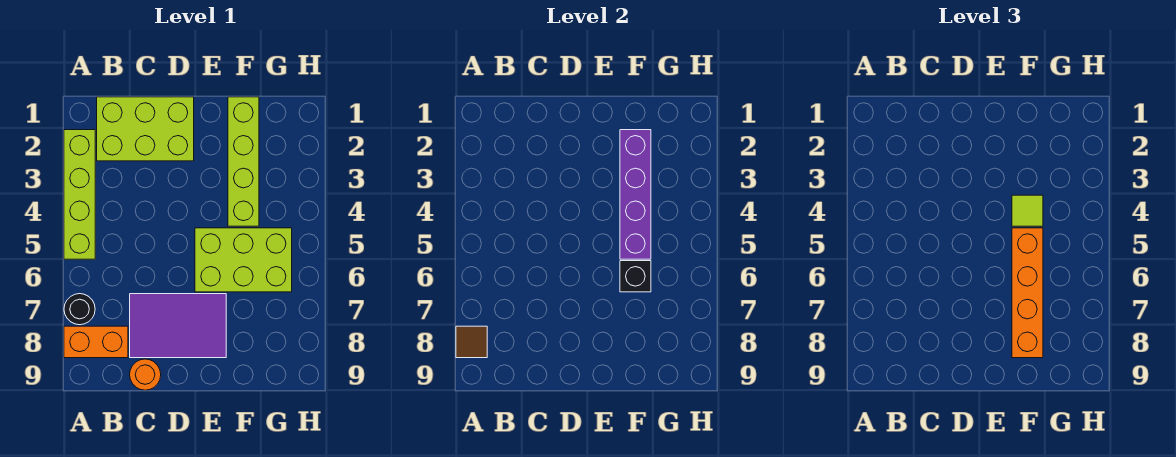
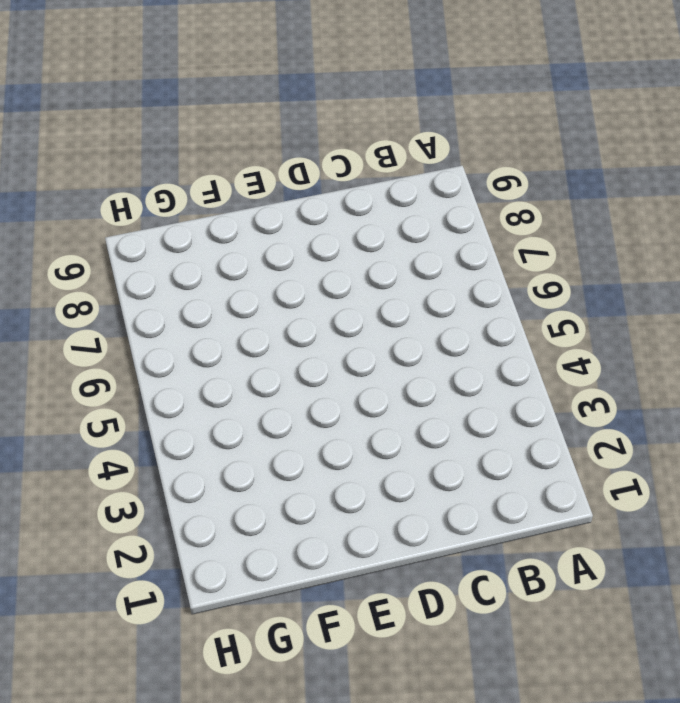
none -> lime 1x4 brick [64,130,95,259]
none -> black 1x1 round brick [64,294,95,325]
none -> orange 1x2 brick [64,326,128,358]

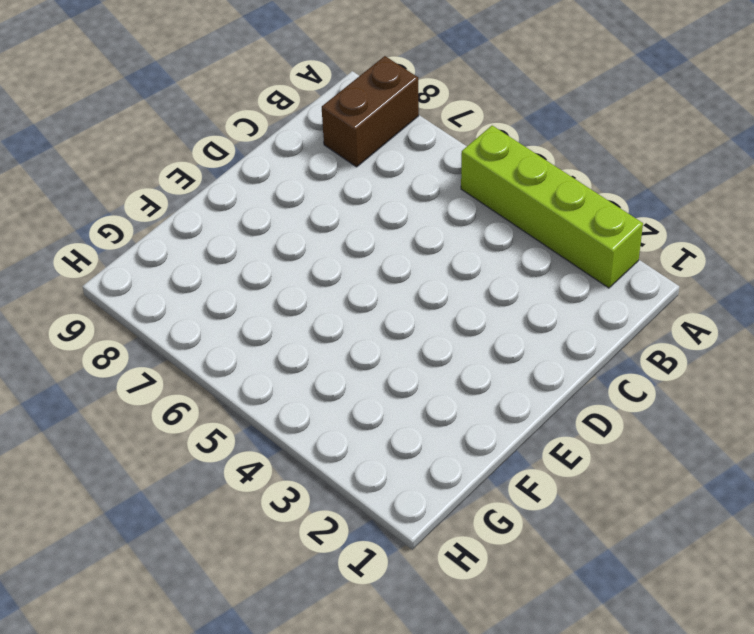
brown 1x2 brick [322,56,419,167] -> orange 1x2 brick [64,326,128,358]
none -> black 1x1 round brick [64,294,95,325]
none -> lime 2x3 brick [97,97,194,161]
none -> purple 2x3 tile [130,294,226,358]

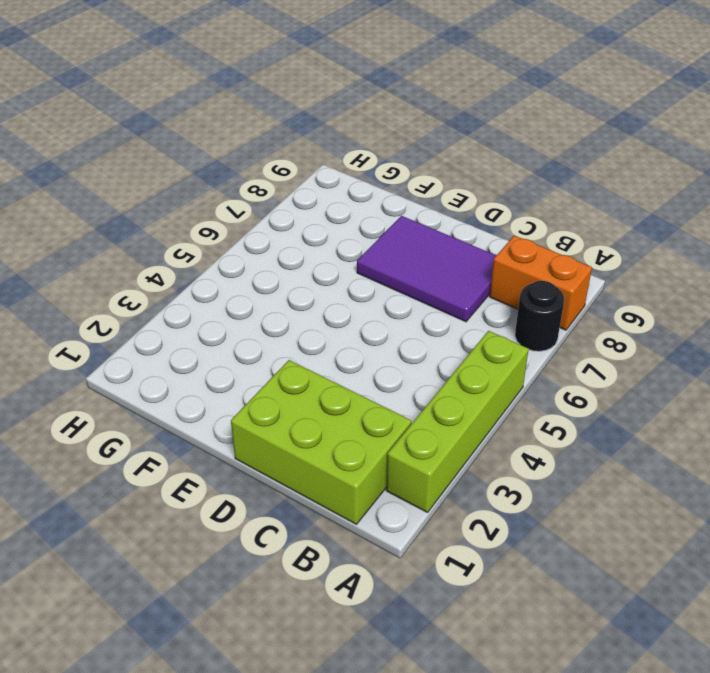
none -> orange 1x1 round brick [130,359,161,390]
none -> lime 2x3 brick [195,228,292,292]
none -> lime 1x4 brick [228,97,259,226]

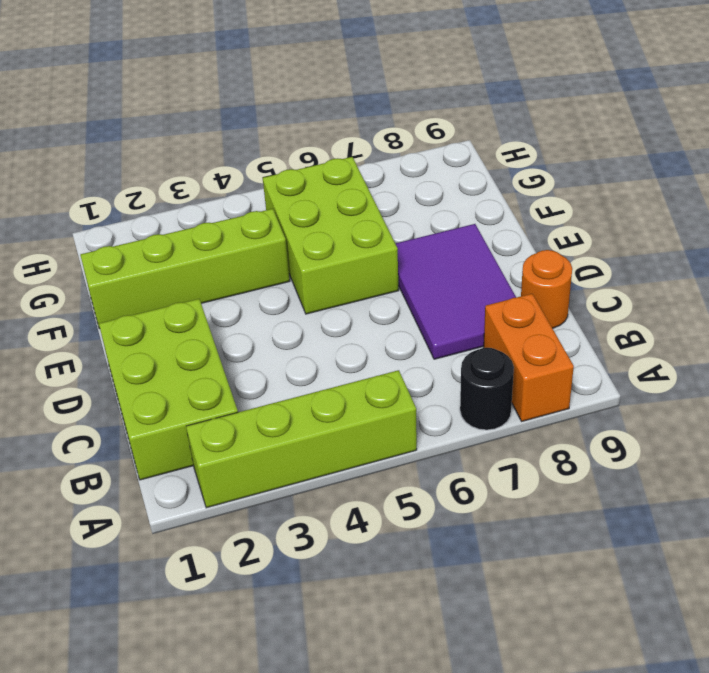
none -> brown 1x1 tile [456,326,487,358]
none -> purple 1x4 brick [620,130,651,259]
none -> black 1x1 brick [620,261,651,292]

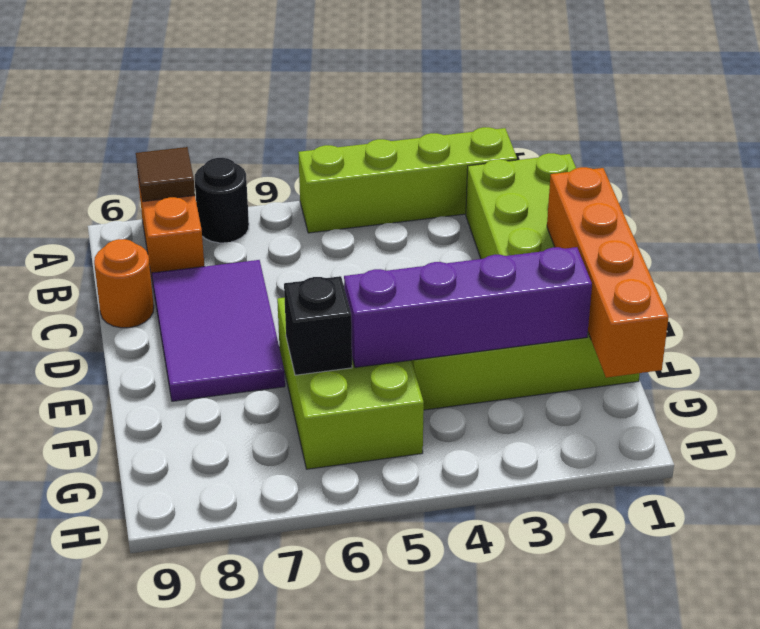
orange 1x4 brick [547,167,669,378] -> orange 1x4 brick turned to [1012,228,1043,358]
none -> lime 1x1 tile [1012,195,1043,226]

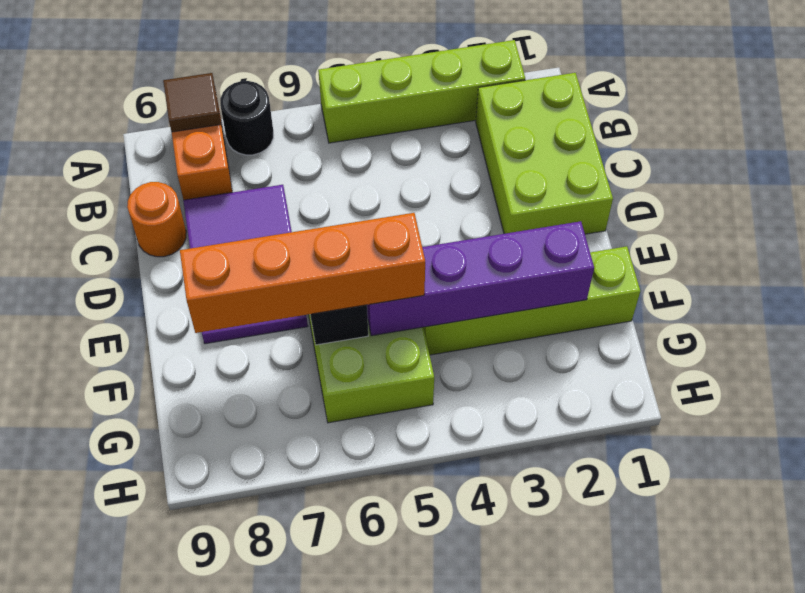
none -> lime 1x1 tile [1012,195,1043,226]

